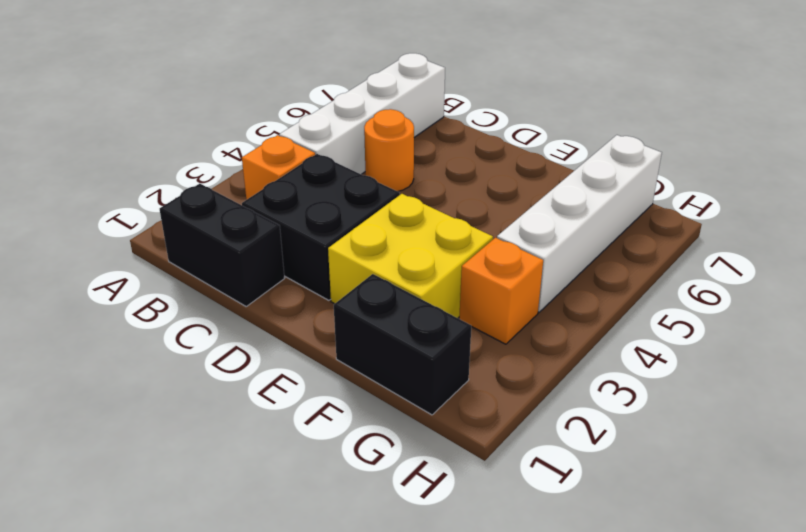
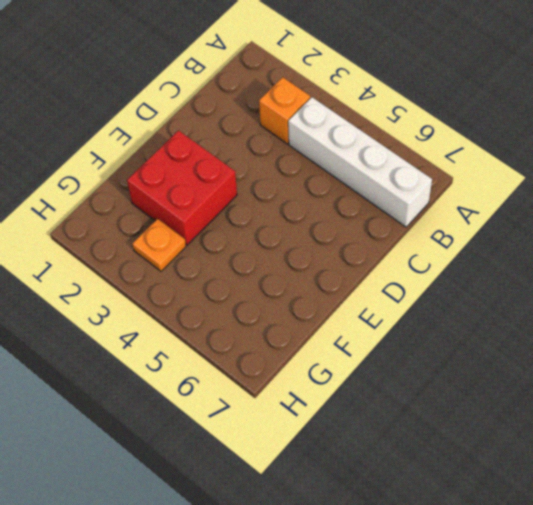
red 2x2 brick [127,131,237,245] -> yellow 2x2 brick [328,194,493,318]
orange 1x1 plate [132,219,186,271] -> orange 1x1 brick [459,238,543,344]
none -> black 1x2 brick [160,184,285,306]
none -> black 2x2 brick [242,154,400,300]

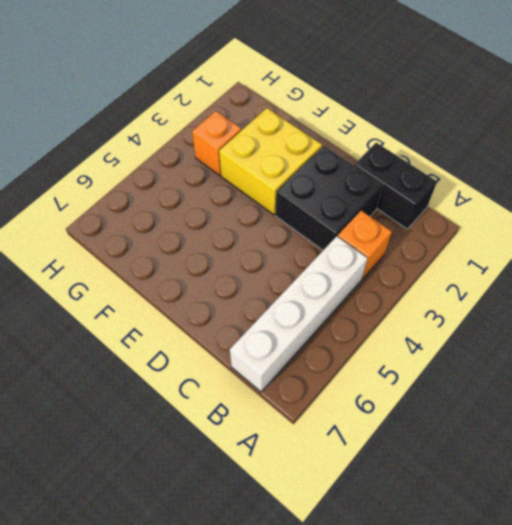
none -> orange 1x1 round brick [364,109,414,191]
none -> black 1x2 brick [334,274,471,415]

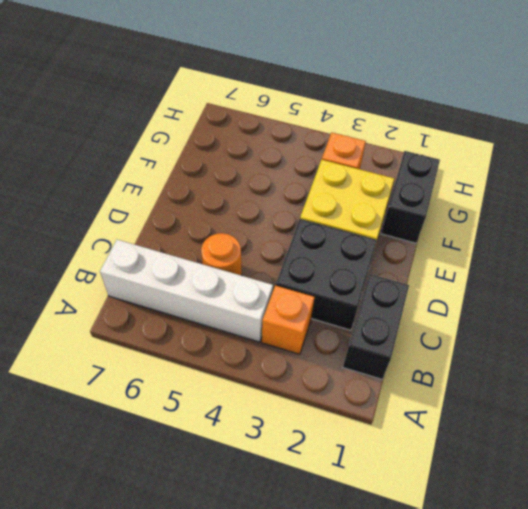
none -> white 1x4 brick [497,135,662,312]

